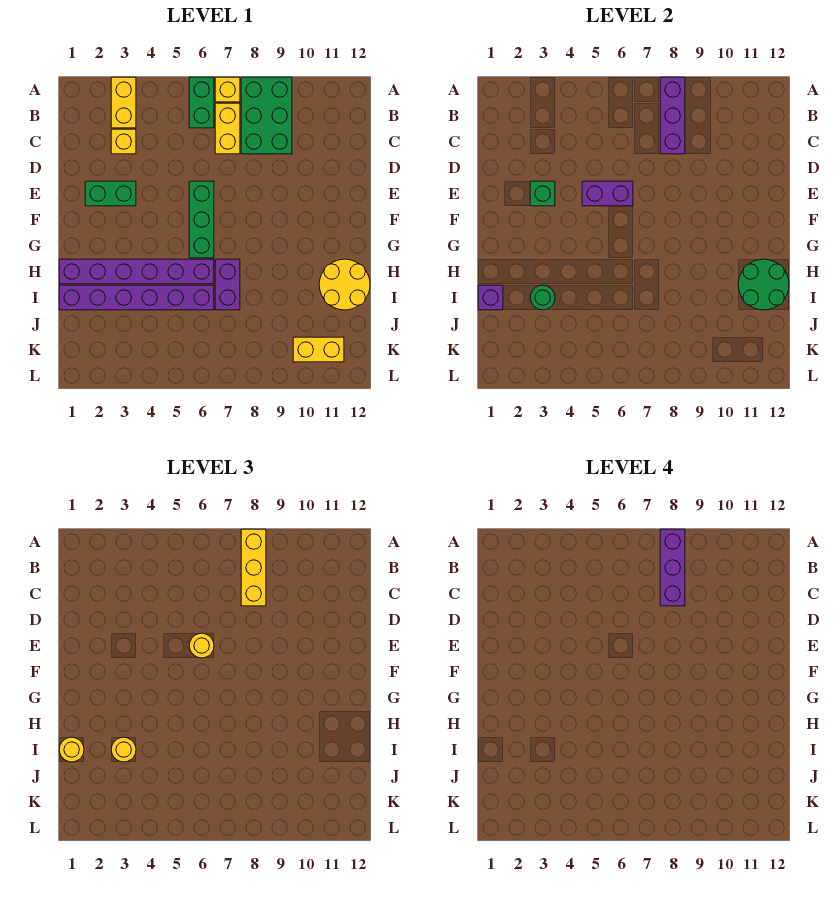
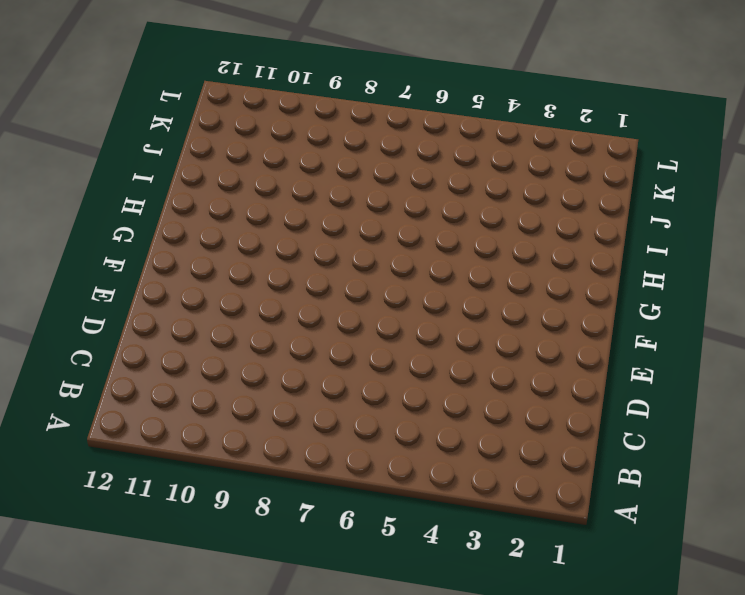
none -> yellow 1x2 brick [111,77,136,128]
none -> green 1x2 brick [189,77,214,128]
none -> yellow 1x1 brick [215,77,240,102]

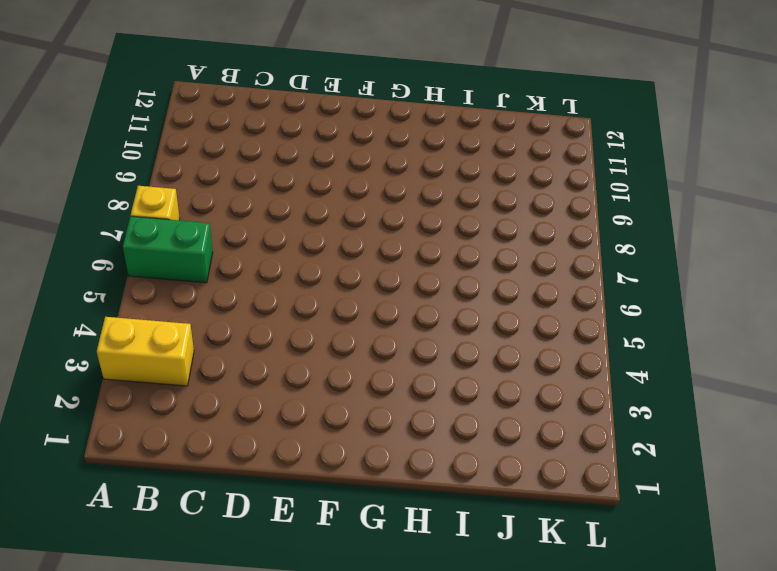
none -> green 2x3 brick [241,77,292,154]
none -> yellow 1x2 brick [215,103,240,154]
none -> yellow 1x1 brick [111,129,136,154]

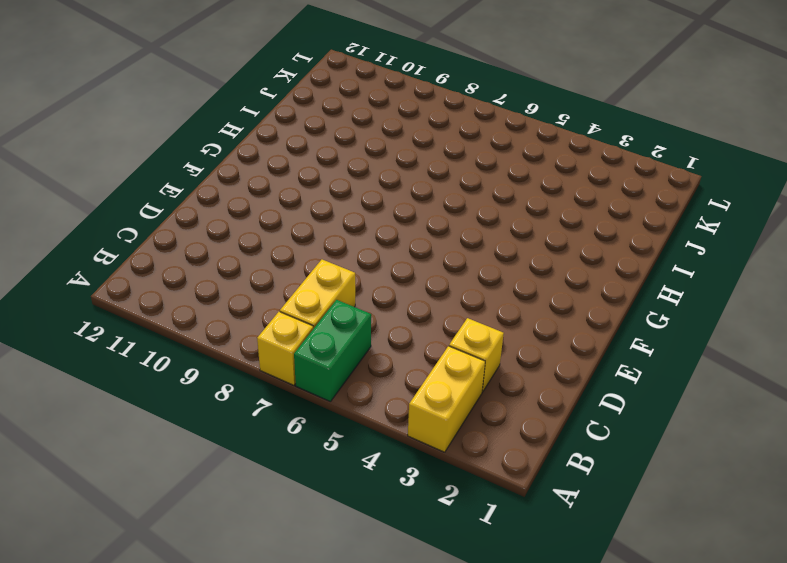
none -> green 2x3 brick [241,77,292,154]
none -> green 1x2 brick [85,181,136,206]
none -> green 1x3 brick [189,181,214,258]

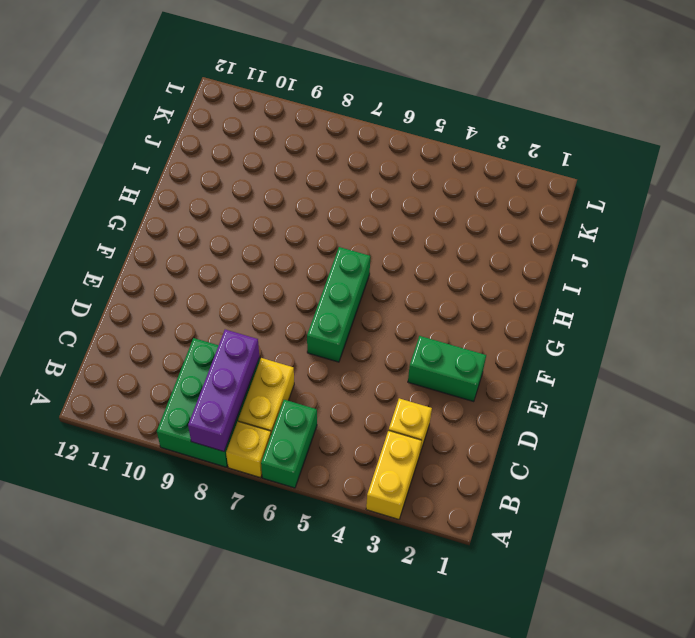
none -> purple 1x6 brick [59,259,214,284]
none -> purple 1x2 brick [215,259,240,310]
none -> yellow 2x2 round brick [319,259,370,310]

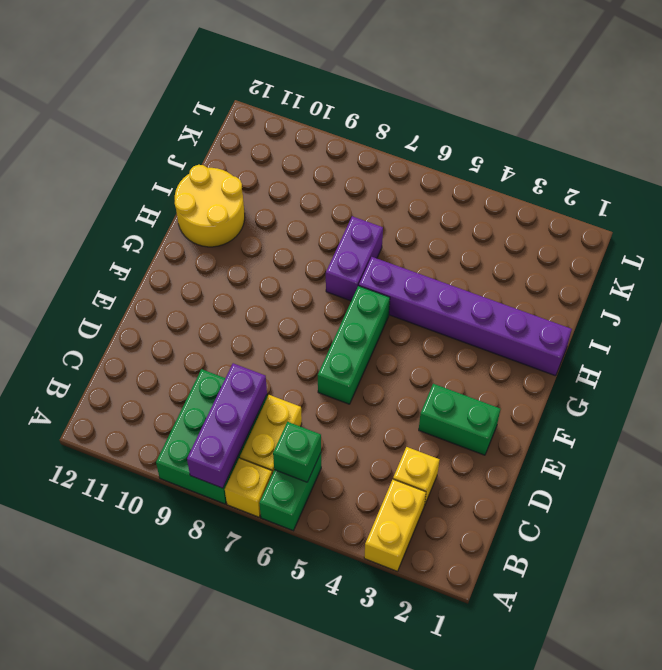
green 1x1 brick [273,422,321,482] -> green 1x1 brick moved to [530,181,555,206]
none -> purple 1x6 brick [59,285,214,310]
none -> yellow 1x2 brick [293,337,344,362]
none -> purple 1x2 brick [582,181,633,206]

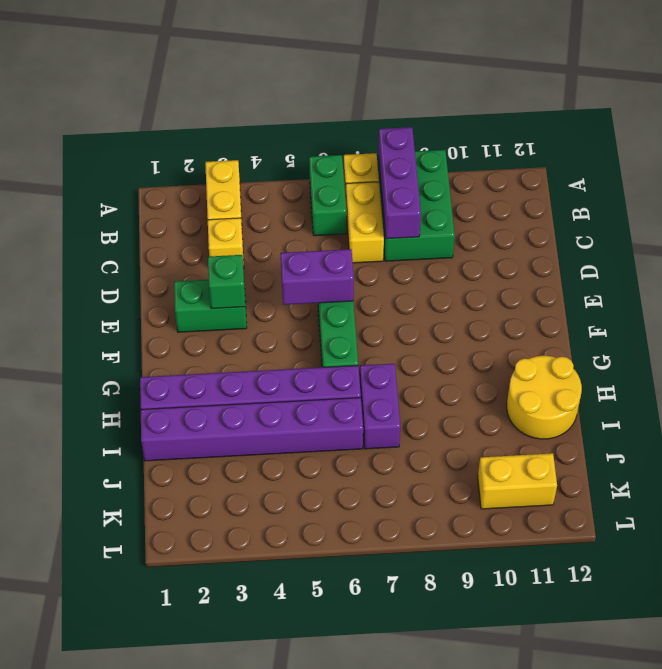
none -> green 2x2 round brick [738,259,789,310]
none -> purple 1x1 brick [478,285,503,310]
none -> green 1x1 round brick [530,285,555,310]

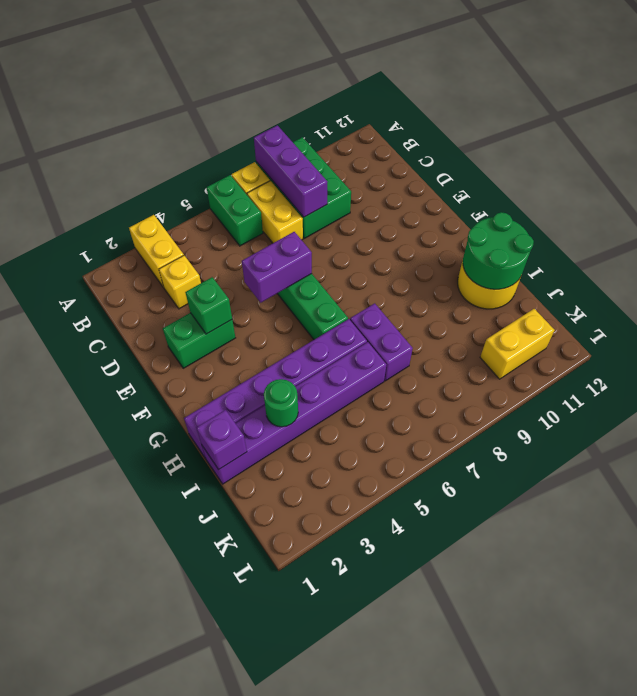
none -> yellow 1x3 brick [241,529,266,606]
none -> yellow 1x1 round brick [189,633,214,658]
none -> yellow 1x1 round brick [59,737,84,762]

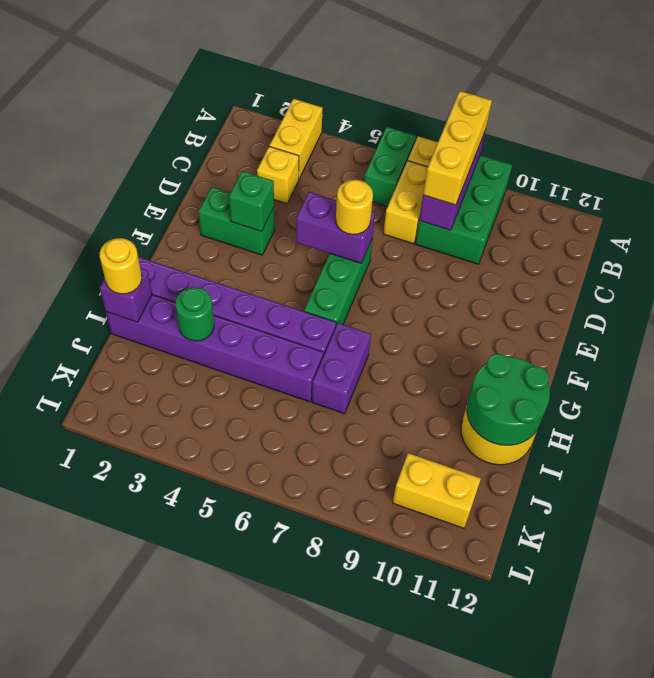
none -> yellow 1x1 round brick [111,737,136,762]
none -> purple 1x3 brick [660,529,685,606]

